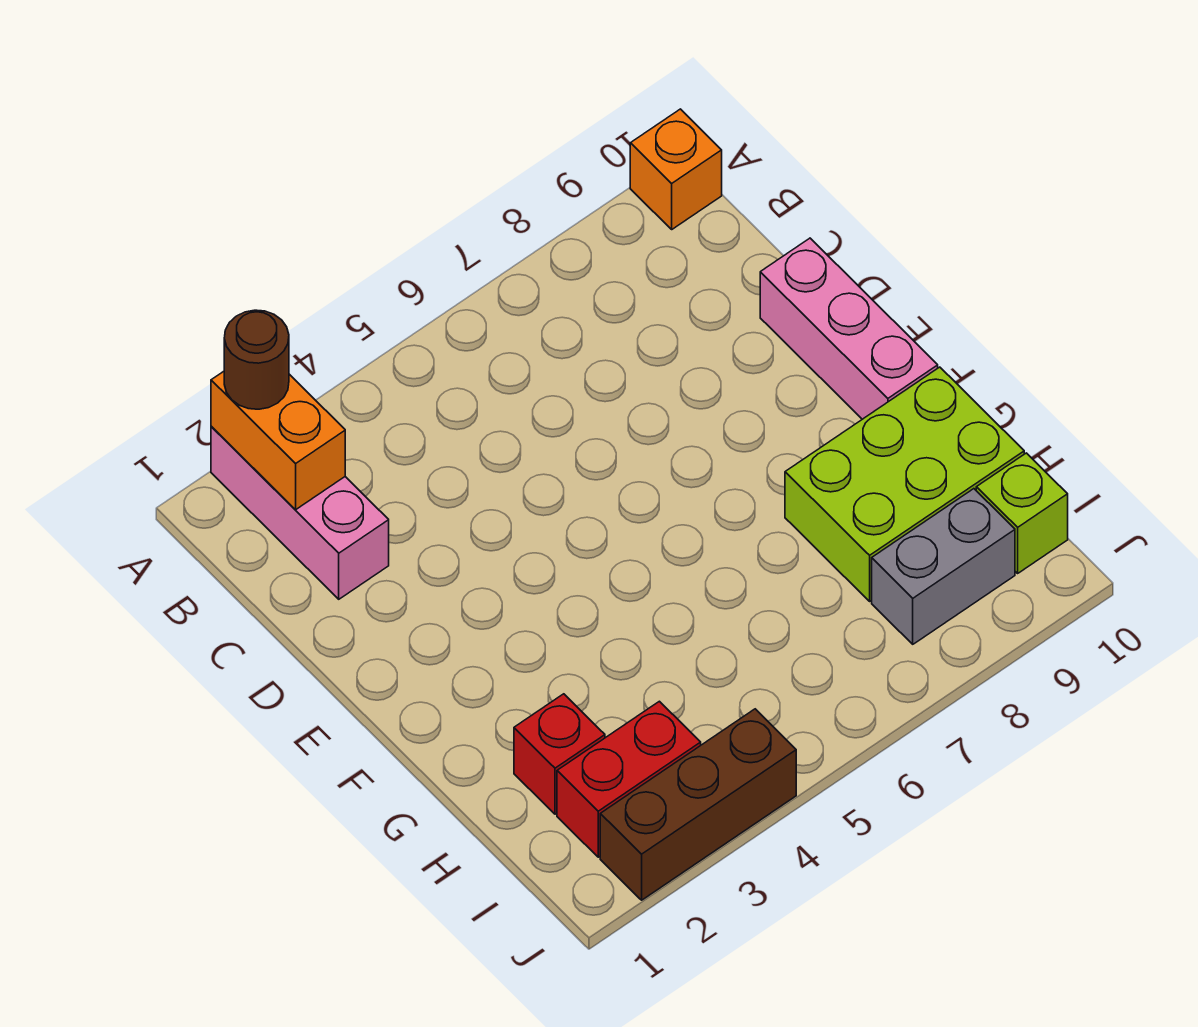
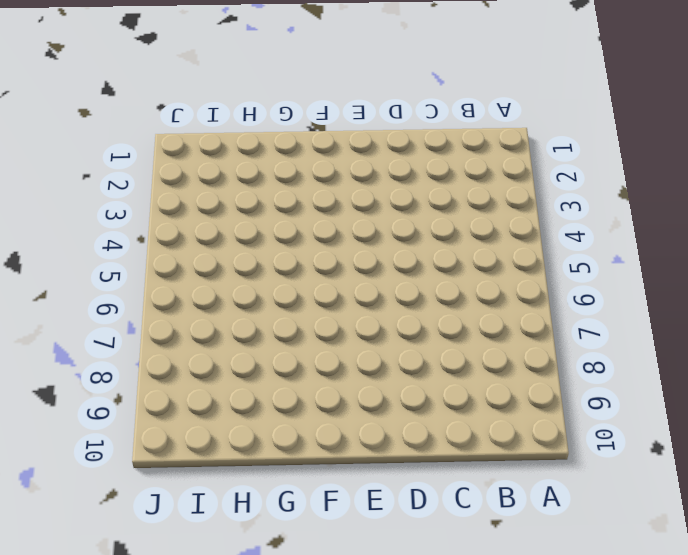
none -> pink 1x3 brick [211,426,389,599]
none -> orange 1x1 brick [630,109,722,229]

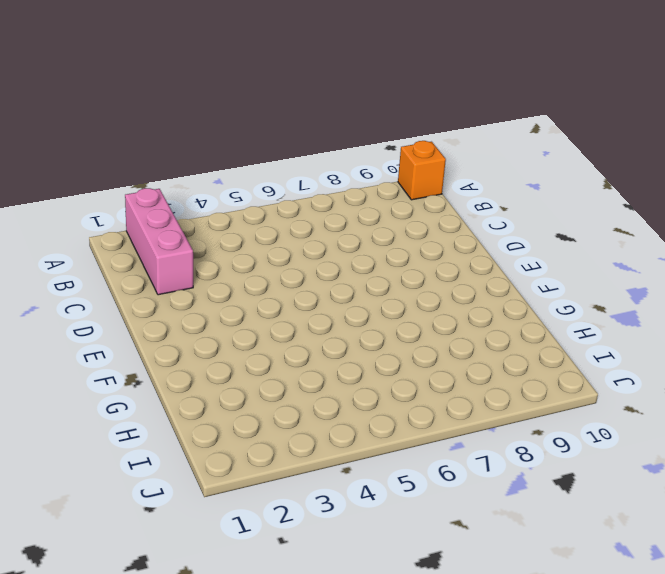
none -> pink 1x3 brick [760,238,938,419]
none -> lime 2x3 brick [785,367,1024,601]

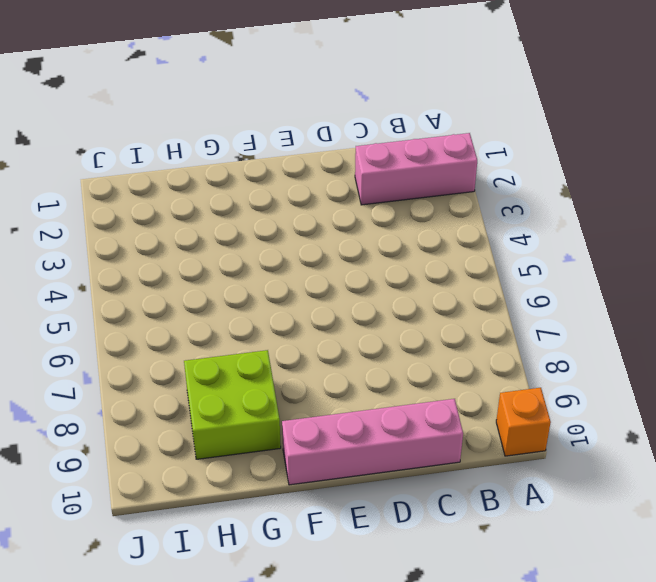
pink 1x4 brick [282,399,463,485] -> pink 1x3 brick [760,238,938,419]
lime 2x2 brick [184,350,281,459] -> lime 2x3 brick [785,367,1024,601]
none -> red 1x1 brick [514,694,605,814]
none -> red 1x2 brick [557,701,701,857]

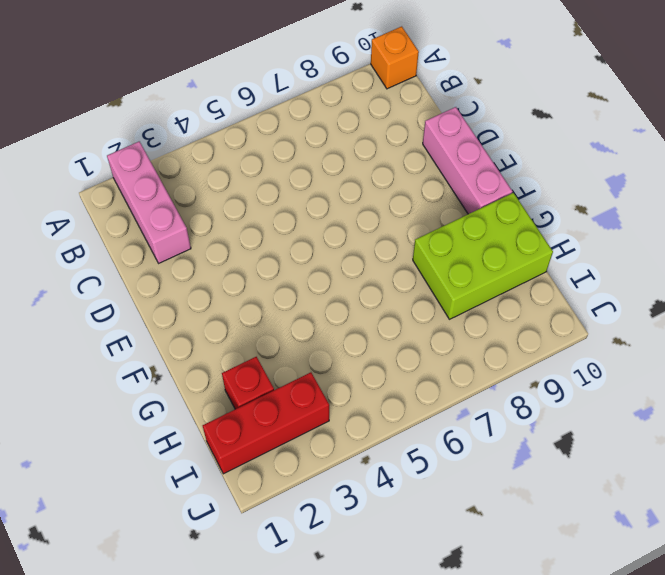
red 1x3 brick [203,372,329,474] -> red 1x2 brick [557,701,701,857]
none -> grey 1x2 brick [872,489,1015,644]
none -> lime 1x1 brick [976,453,1068,573]

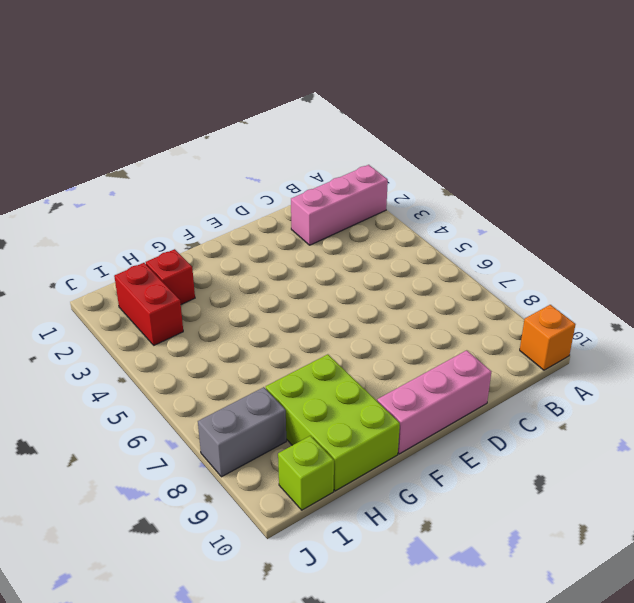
grey 1x2 brick [198,387,286,477] -> grey 1x2 brick turned to [872,489,1015,644]
none -> brown 1x3 brick [600,709,796,900]
none -> orange 1x2 brick [211,371,345,510]

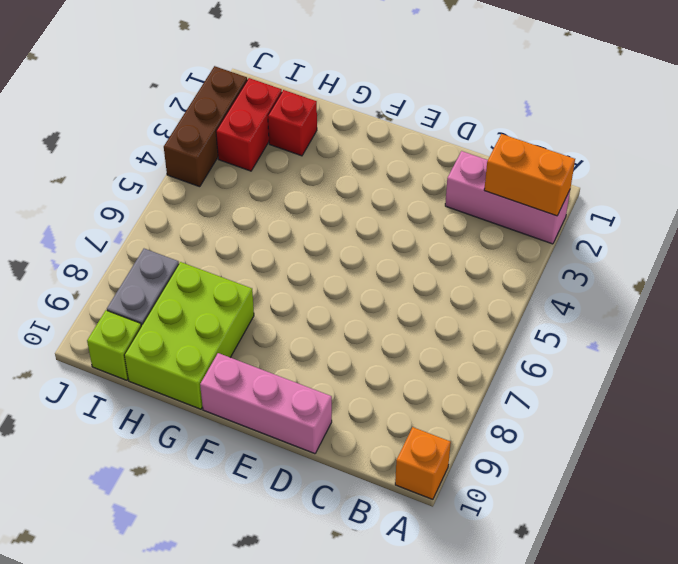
none -> brown 1x1 round brick [224,310,289,409]

